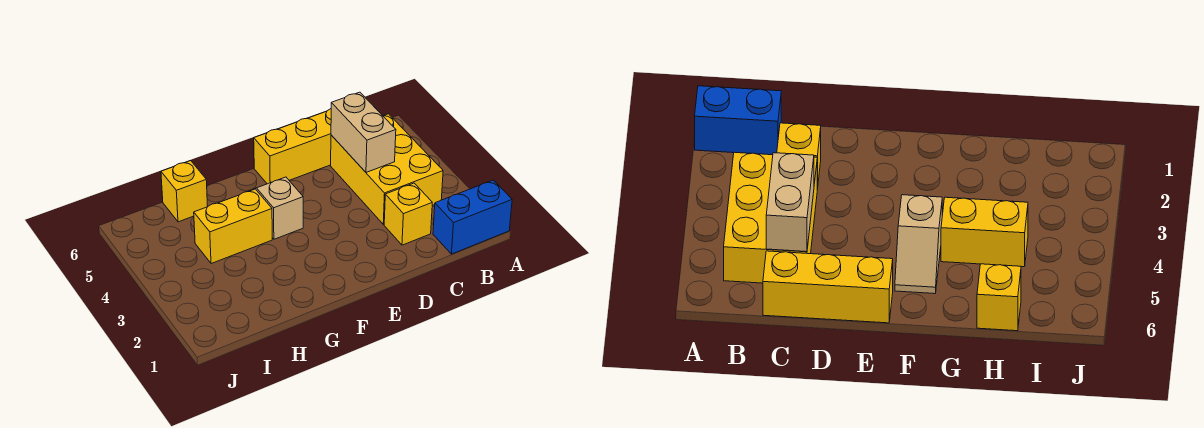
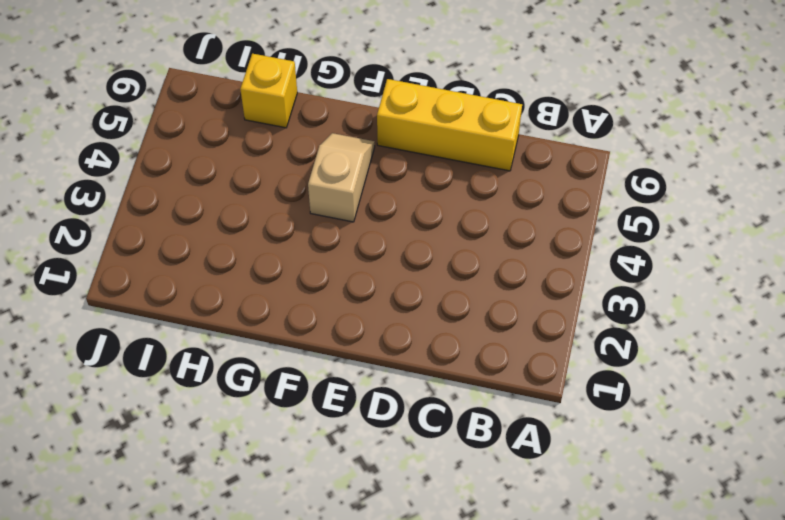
none -> blue 1x2 brick [433,180,512,254]
none -> yellow 2x3 brick [331,114,443,224]

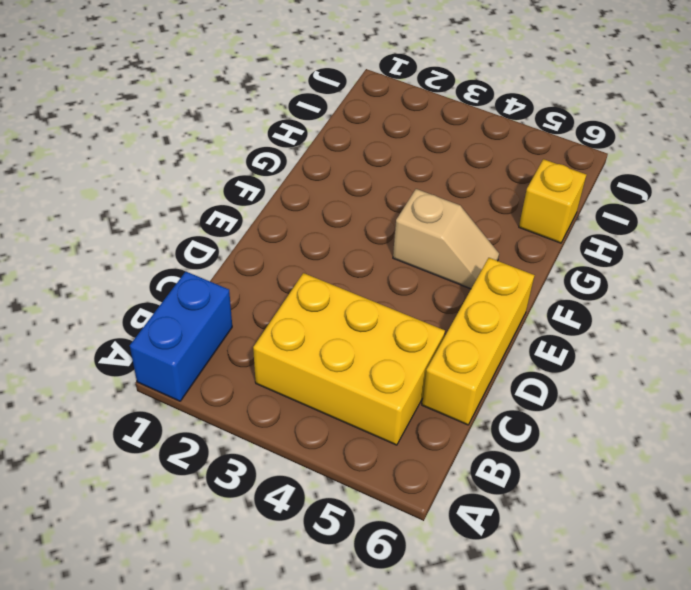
none -> yellow 1x1 brick [384,183,432,245]
none -> yellow 1x2 brick [194,189,272,264]

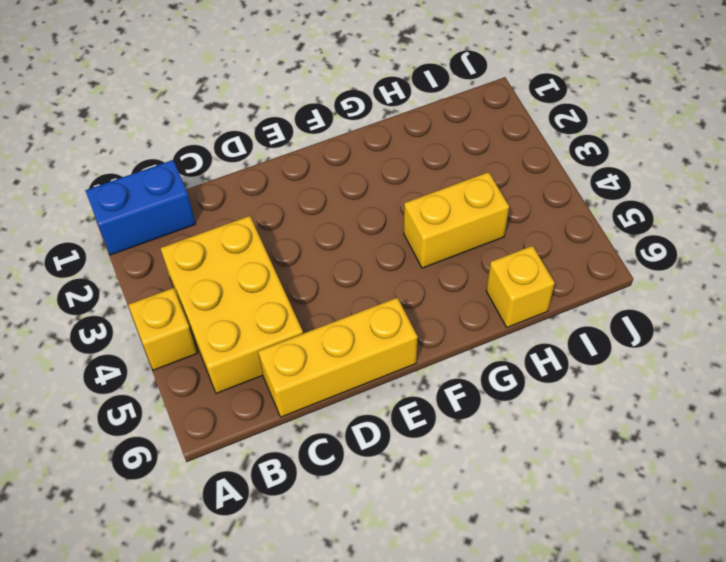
yellow 1x1 brick [128,288,197,370] -> yellow 1x1 brick moved to [384,183,432,245]
none -> tan 1x2 slope [248,177,303,239]
none -> tan 1x2 brick [331,92,396,172]

